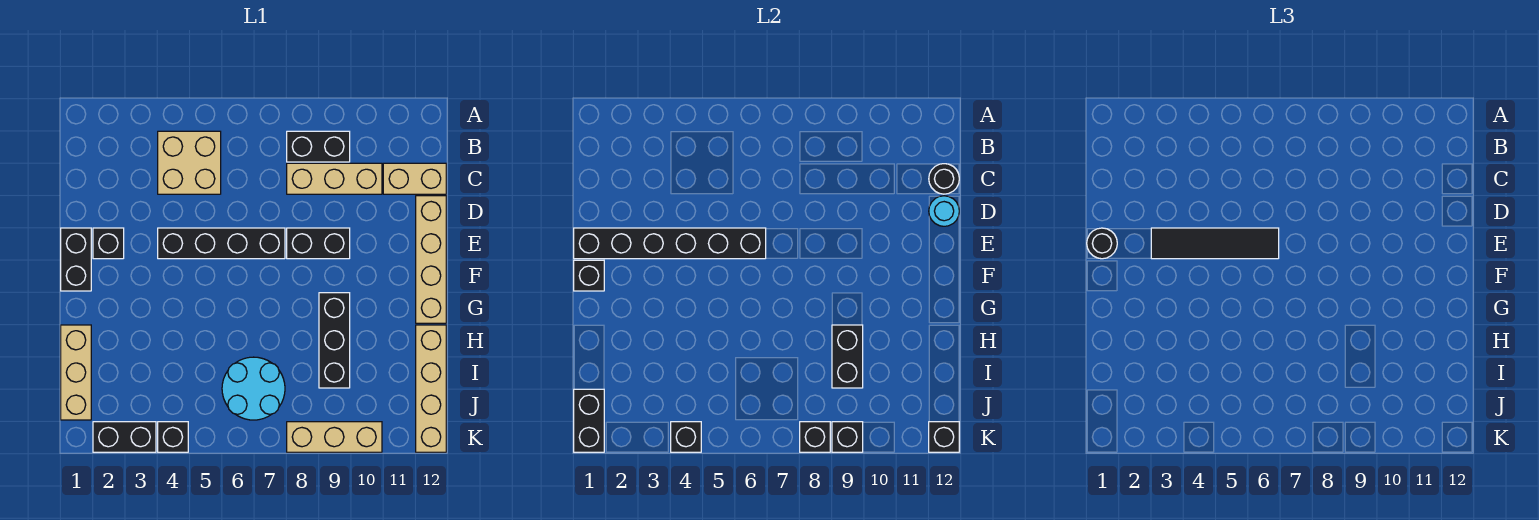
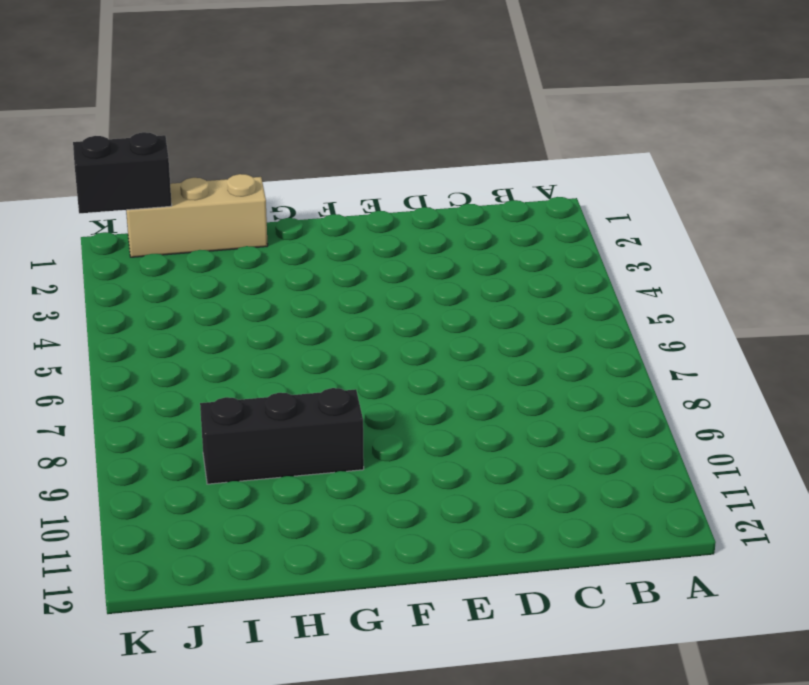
none -> tan 2x2 brick [158,131,221,194]
none -> black 1x2 brick [287,131,350,162]
none -> tan 1x3 brick [287,163,382,194]

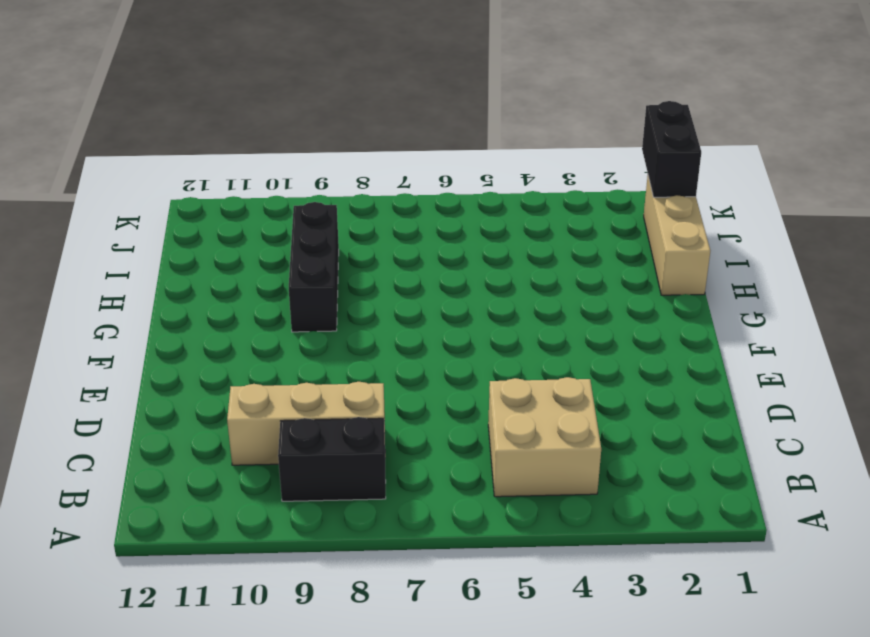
none -> tan 1x2 brick [383,163,446,194]
none -> tan 1x4 brick [416,196,446,323]
none -> black 1x2 brick [61,228,91,291]

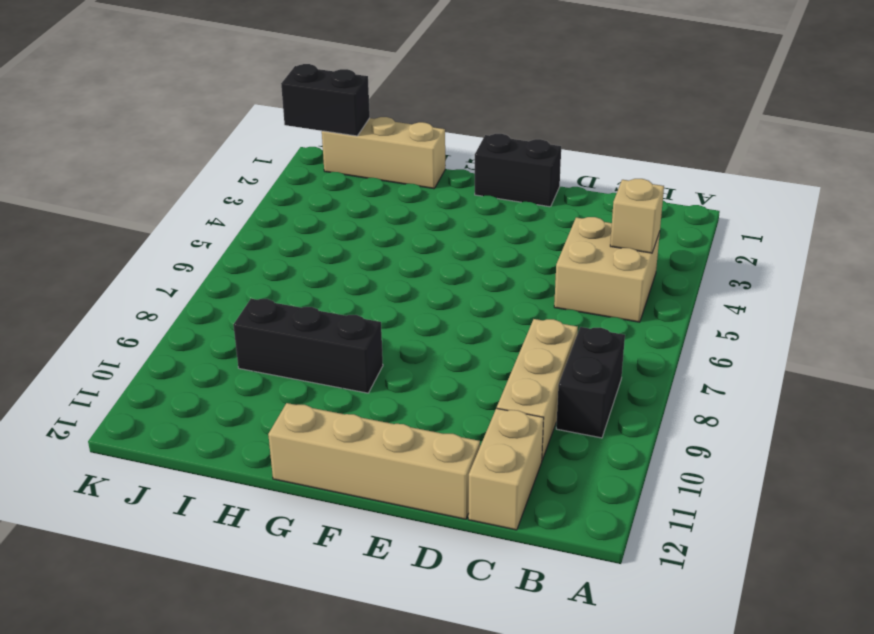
tan 1x1 brick [610,179,664,253] -> none
none -> black 1x1 brick [93,228,124,259]
none -> black 1x4 brick [158,228,285,259]
none -> black 1x2 brick [287,228,350,259]

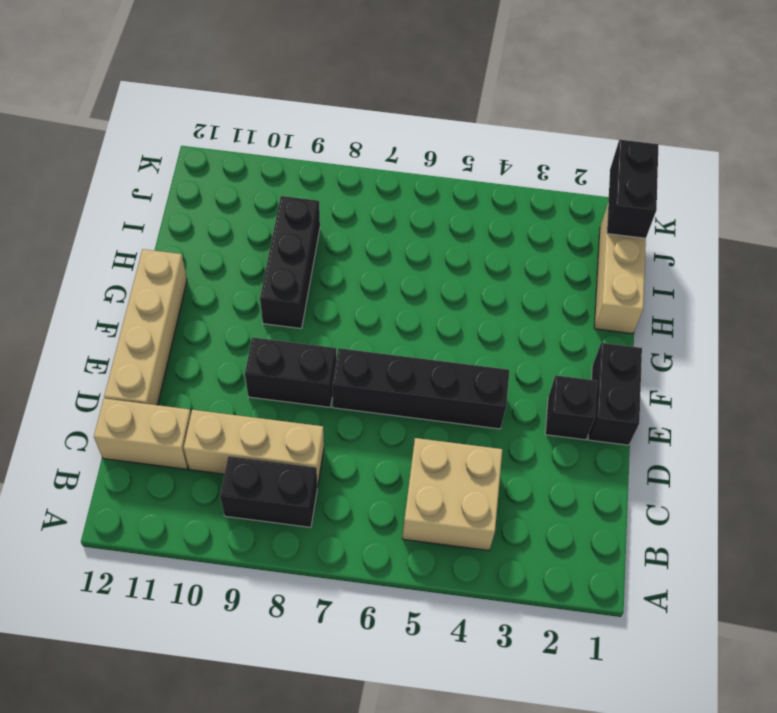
none -> tan 1x4 brick [416,325,446,452]
none -> cyan 2x2 round brick [222,357,285,420]
none -> black 1x2 brick [93,422,156,452]

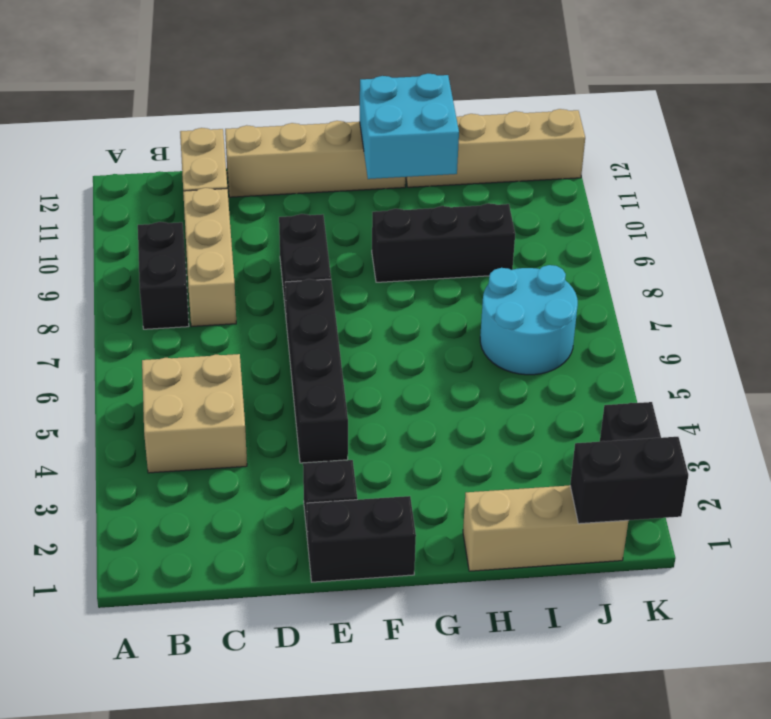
cyan 2x2 brick [360,74,459,179] -> none
none -> black 1x1 brick [158,422,188,452]
none -> tan 1x3 brick [287,422,382,452]
none -> black 1x1 round brick [929,164,959,194]

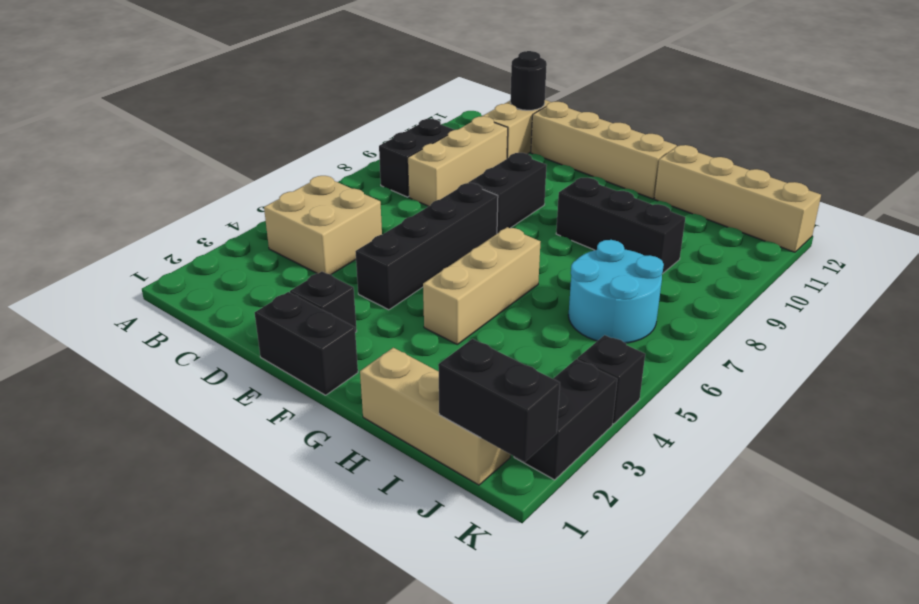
tan 1x3 brick [423,227,540,344] -> tan 1x3 brick moved to [287,422,382,452]
none -> cyan 1x1 round brick [929,196,959,226]
none -> black 1x6 brick [574,228,766,259]
none -> black 1x1 brick [574,260,604,291]

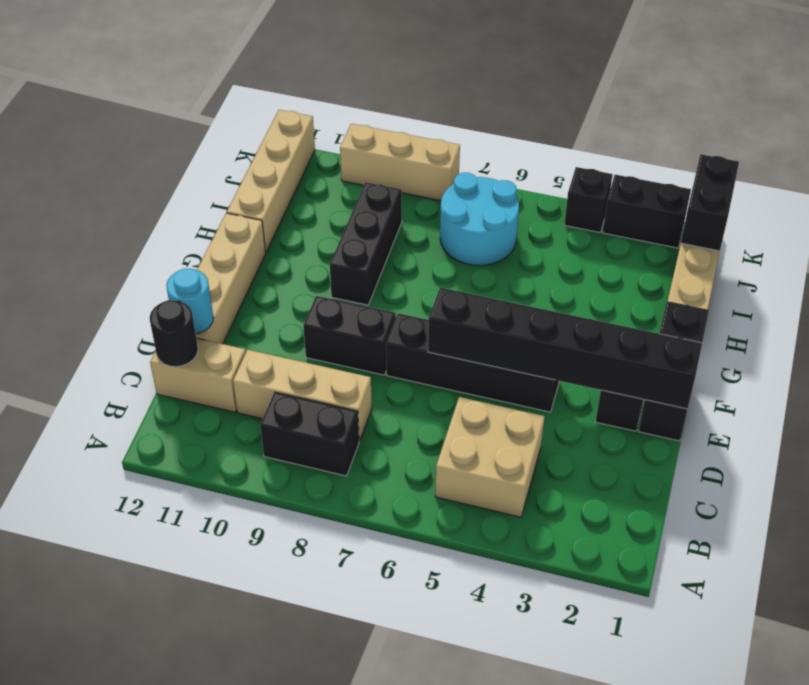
none -> black 1x2 brick [832,325,863,388]
none -> black 1x1 brick [671,422,701,452]
none -> black 1x1 brick [800,422,830,452]

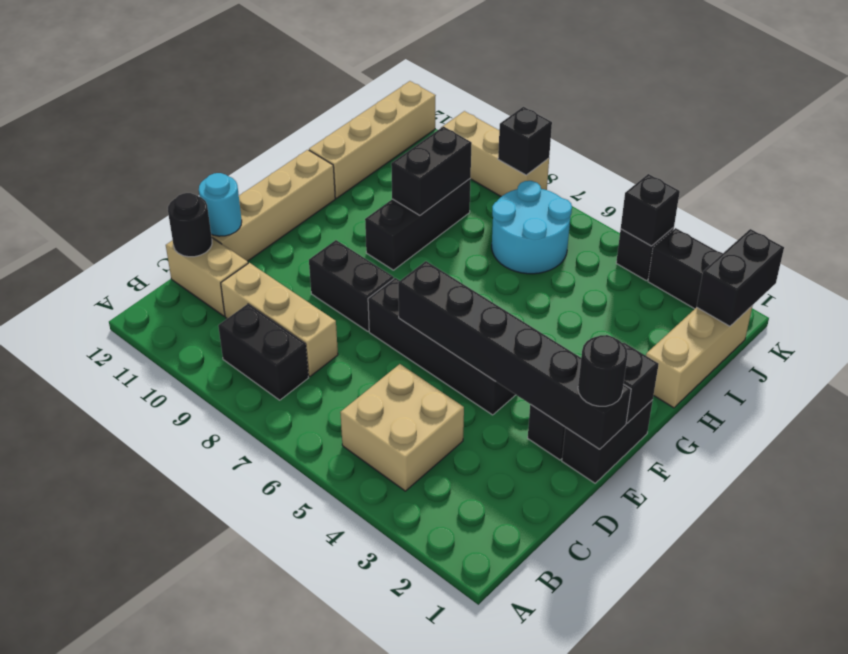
none -> black 1x1 brick [832,422,863,452]
none -> black 1x1 brick [929,422,959,452]
none -> black 1x4 tile [1151,228,1279,259]

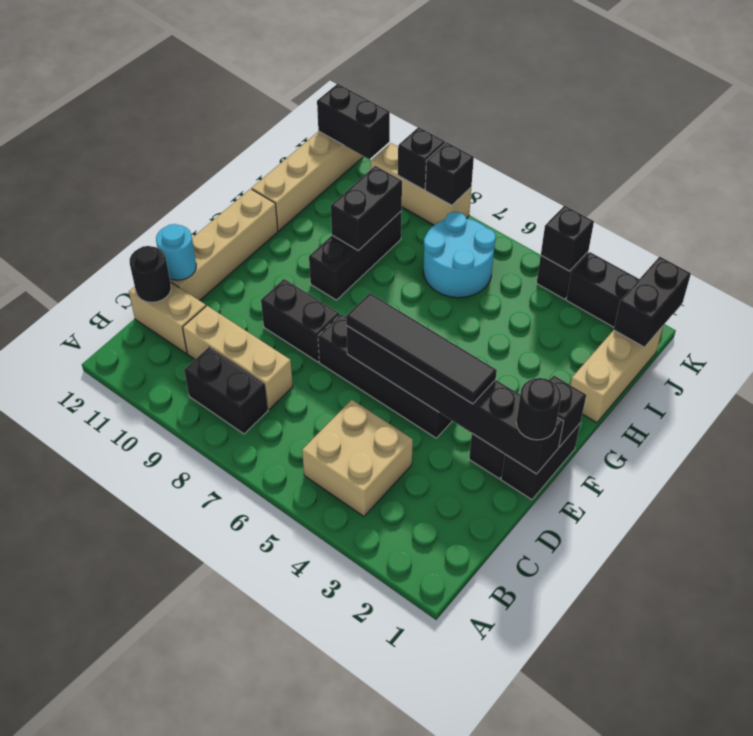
black 1x2 brick [317,84,390,159] -> black 1x1 brick [929,422,959,452]

